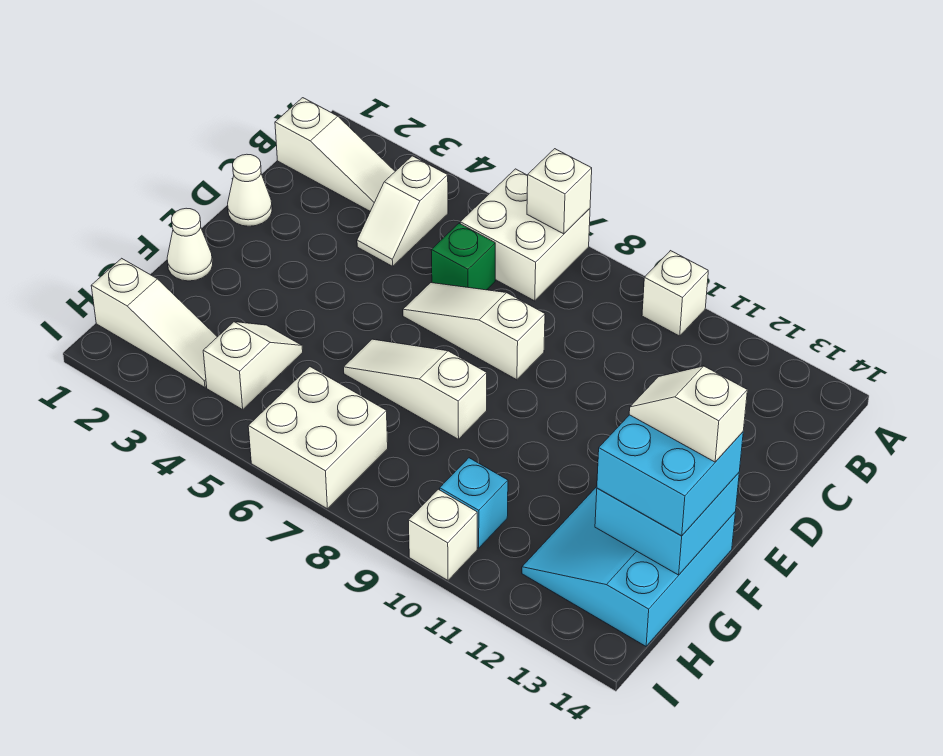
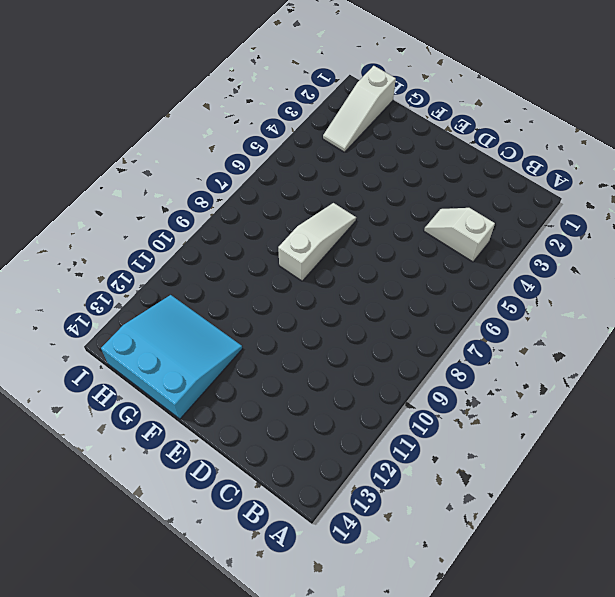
none -> white 2x2 brick [460,169,590,301]
none -> white 1x1 brick [642,251,708,336]
none -> white 1x3 slope [275,98,395,211]

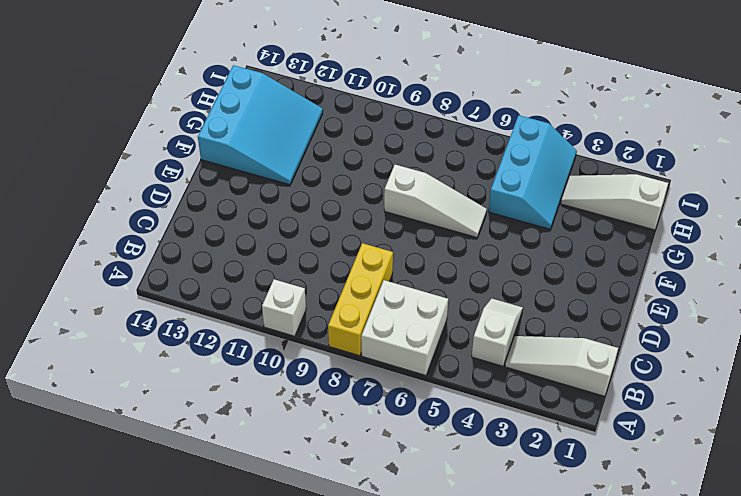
yellow 1x3 brick [328,243,393,356] -> none
cyan 2x3 slope [488,115,577,229] -> white 1x2 slope [203,322,303,410]
none -> green 1x1 brick [431,223,495,290]
none -> white 1x1 cone [228,154,272,226]
none -> white 1x3 slope [403,283,545,380]

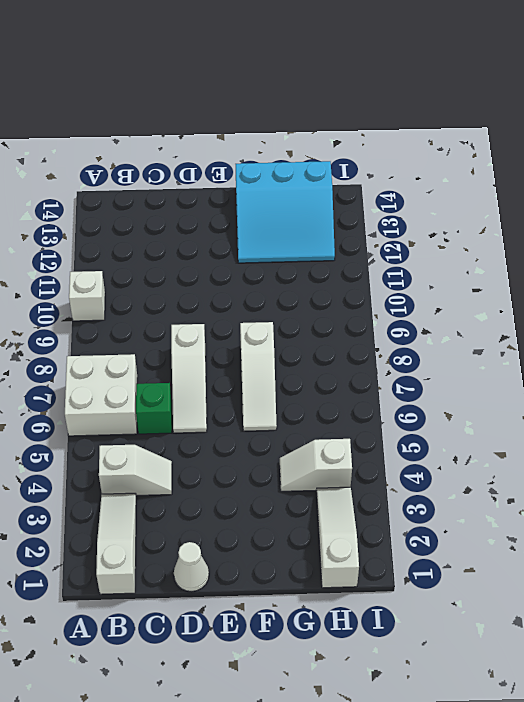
none -> white 1x1 cone [167,208,213,281]
none -> white 2x2 brick [248,367,388,509]
none -> cyan 1x1 brick [440,458,508,548]

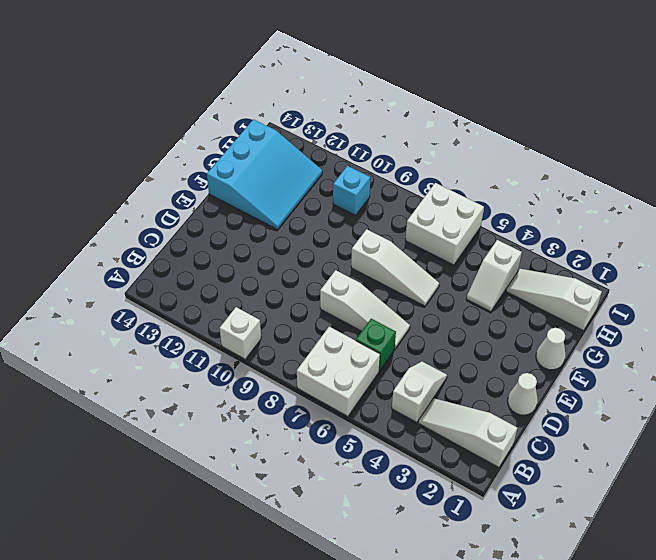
none -> white 1x1 brick [408,489,477,580]
none -> white 1x1 brick [527,149,592,234]
none -> cyan 2x2 brick [595,473,739,575]

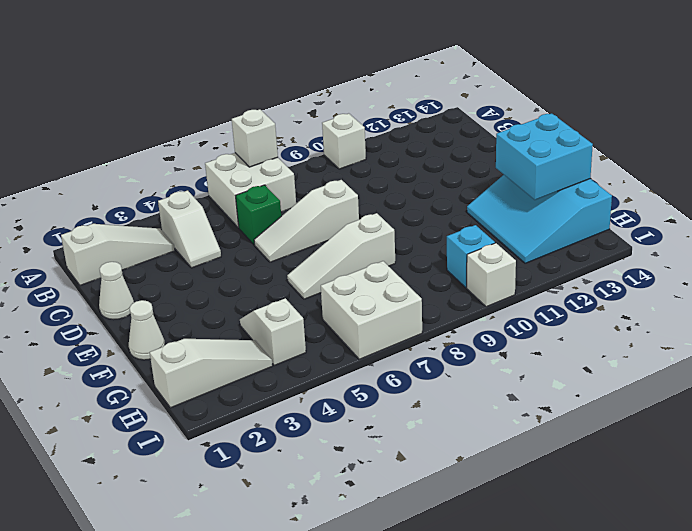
none -> cyan 2x2 brick [597,415,743,536]
none -> white 1x2 slope [629,366,747,462]

